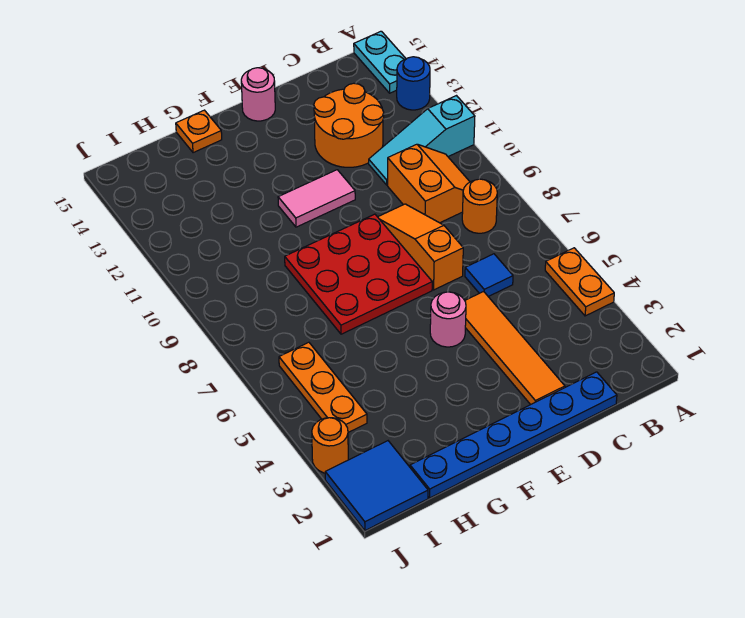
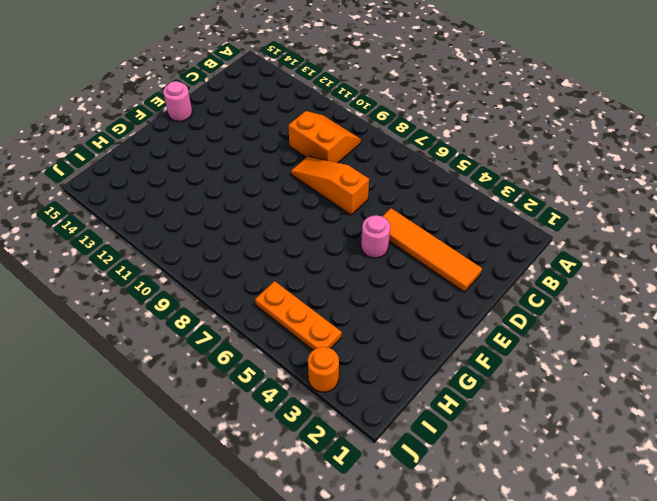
none -> orange 1x2 plate [545,248,614,316]
none -> cyan 1x3 slope [369,96,475,185]
none -> blue 1x1 round brick [397,57,430,110]

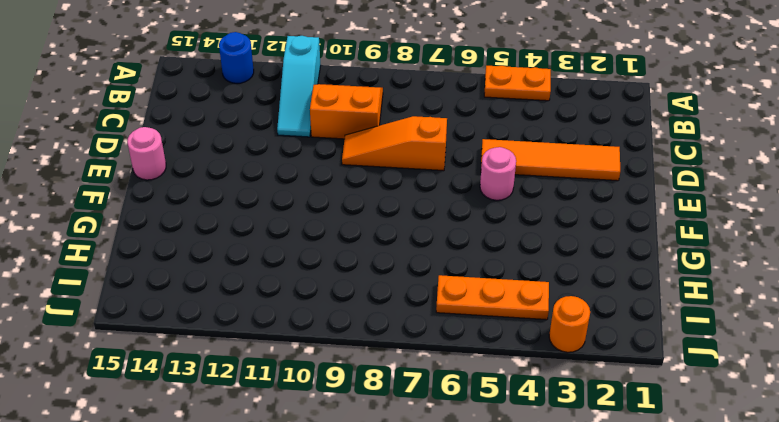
none -> cyan 1x2 plate [354,31,406,93]
none -> orange 1x1 round brick [462,179,497,233]
none -> blue 1x6 plate [410,372,617,498]

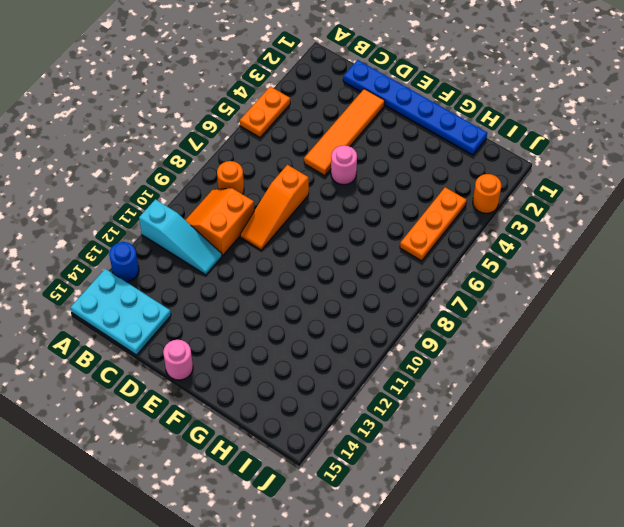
cyan 2x3 plate [71,269,171,355] -> cyan 1x2 plate [354,31,406,93]
none -> blue 1x1 tile [465,254,513,297]
none -> orange 2x2 round brick [314,83,384,167]
none -> red 3x3 plate [285,214,432,334]

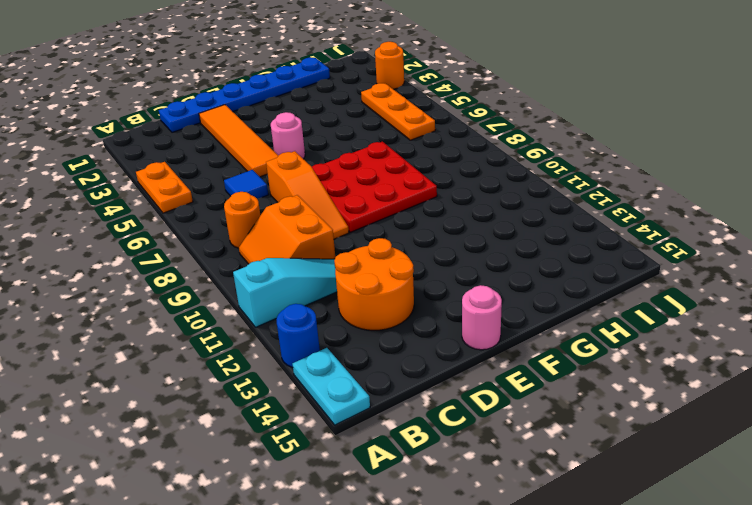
none -> pink 1x2 tile [278,170,355,227]
none -> orange 1x1 plate [176,110,222,153]
none -> blue 2x2 tile [325,441,428,531]

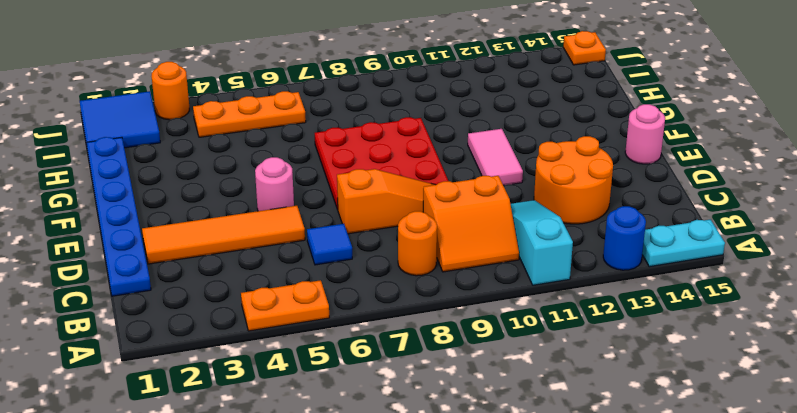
orange 1x1 plate [563,31,606,65] -> orange 1x1 plate moved to [176,110,222,153]

